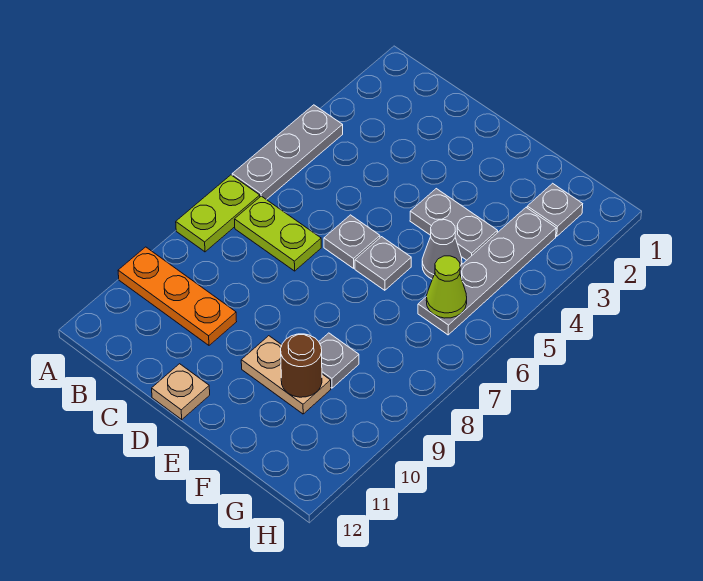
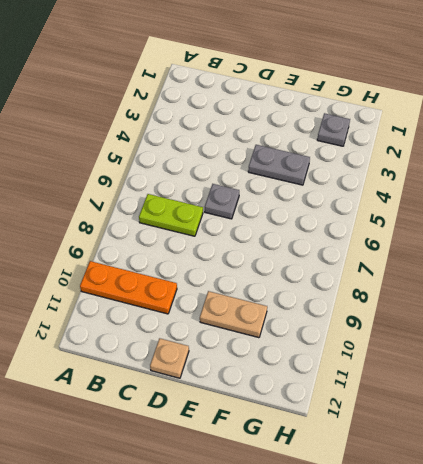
none -> grey 1x3 plate [232,105,343,200]
none -> lime 1x2 plate [176,175,260,252]
none -> grey 1x1 plate [355,237,411,290]

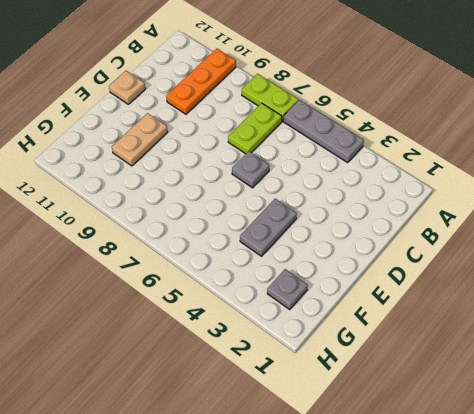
none -> grey 1x1 plate [355,237,411,290]
none -> grey 1x1 cone [422,220,462,279]
none -> grey 1x1 plate [319,333,359,388]

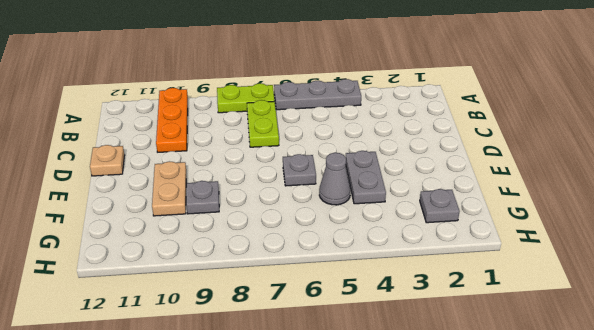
none -> grey 1x1 plate [324,215,380,268]
none -> grey 1x4 plate [418,208,556,335]
none -> brown 1x1 round brick [281,334,322,397]

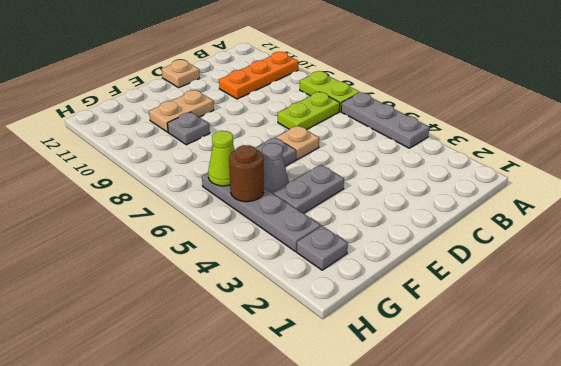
tan 1x1 plate [276,126,319,159] -> grey 1x1 plate [324,215,380,268]
brown 1x1 round brick [229,145,264,202] -> brown 1x1 round brick moved to [281,334,322,397]

